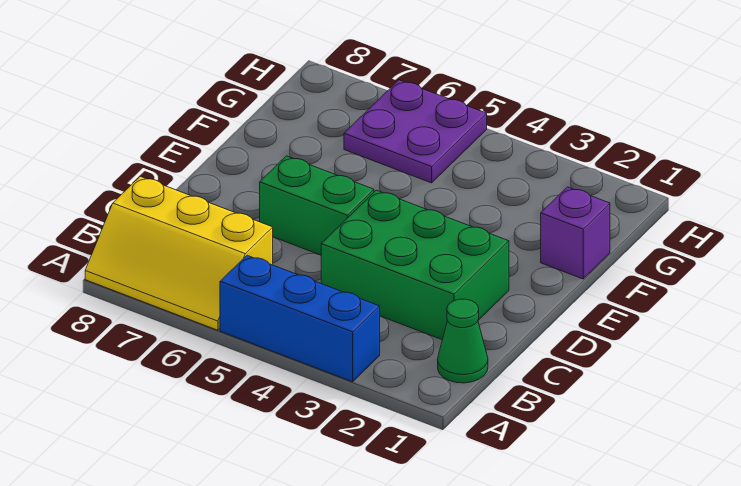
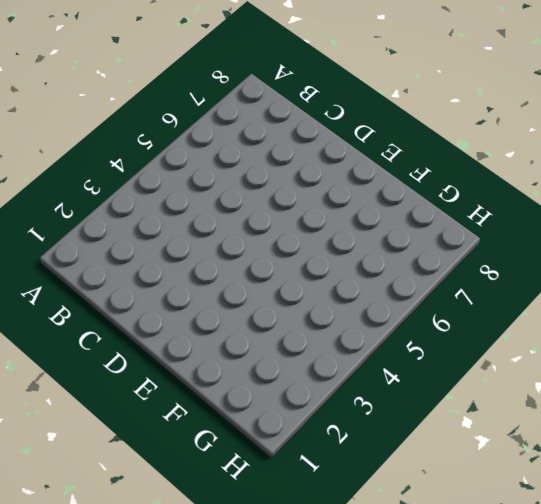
none -> blue 1x3 brick [220,255,380,382]
none -> yellow 2x3 slope [85,176,273,330]

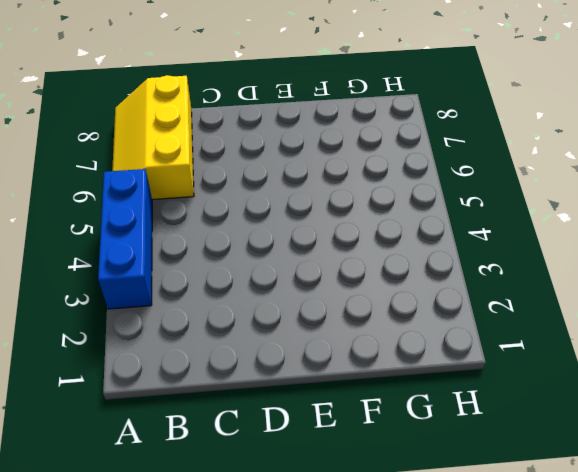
none -> green 1x1 cone [438,299,488,383]
none -> green 2x3 brick [321,190,509,340]

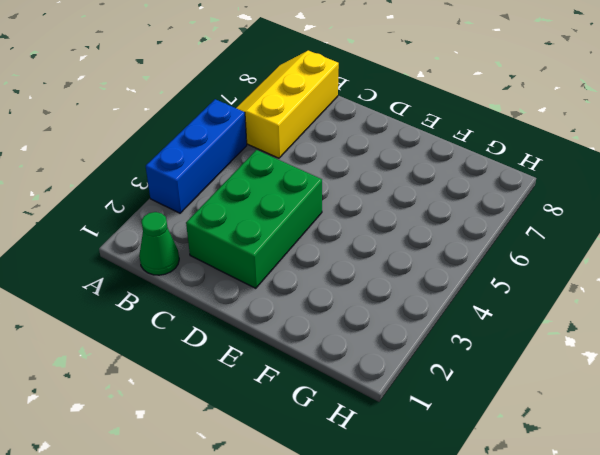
none -> green 1x2 brick [260,156,374,255]
none -> purple 1x1 brick [541,187,610,279]

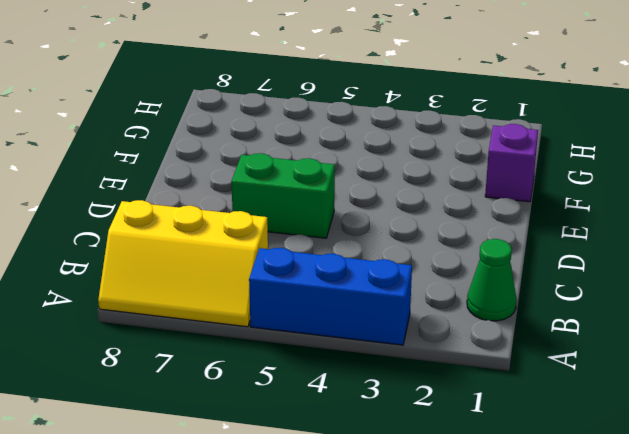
none -> green 2x3 brick [321,190,509,340]
none -> purple 2x2 plate [344,80,487,183]

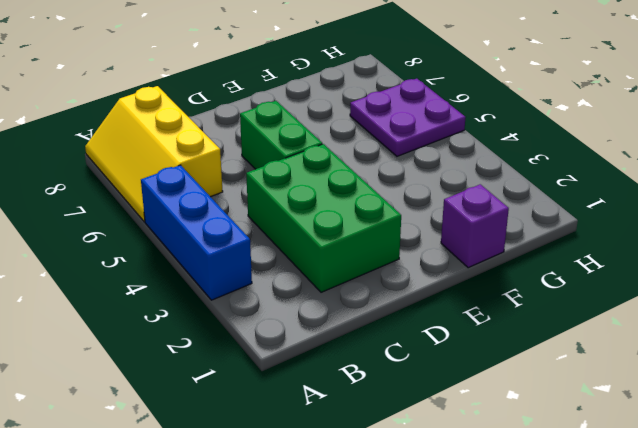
none -> green 1x1 cone [438,299,488,383]

